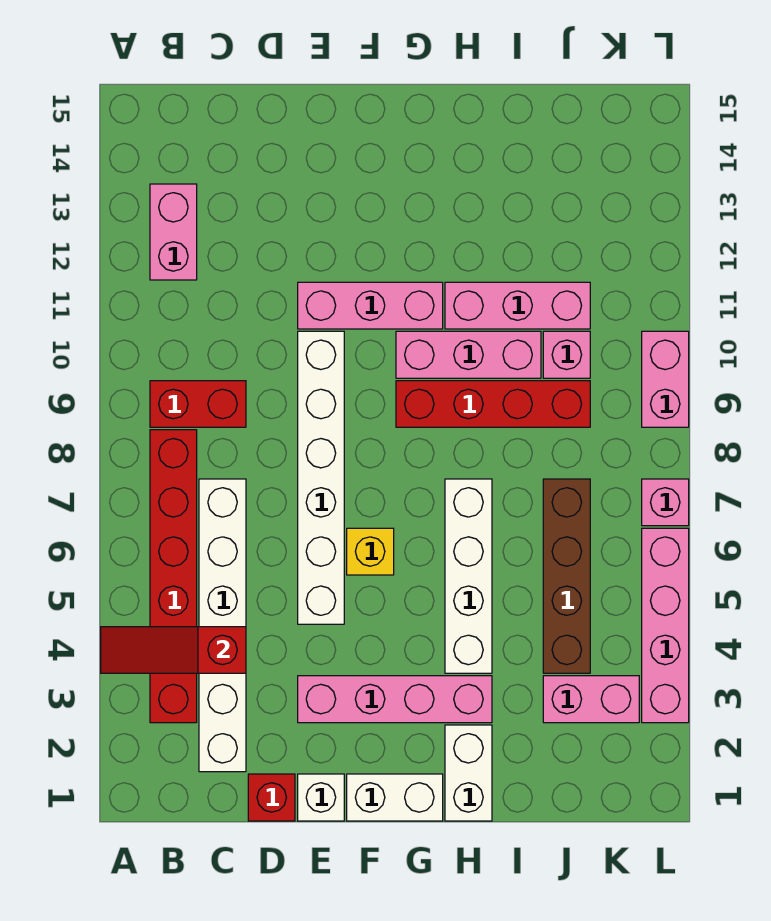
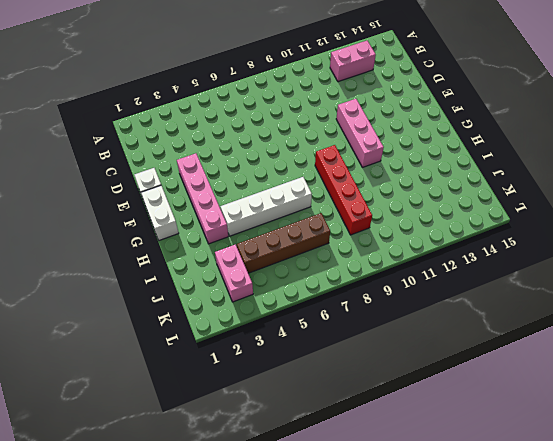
none -> red 1x6 brick [150,430,197,723]
none -> red 1x2 brick [150,381,246,427]
none -> white 1x6 brick [199,479,246,772]

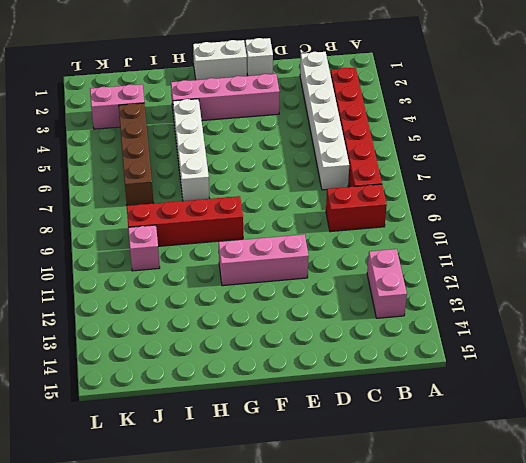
none -> red 1x1 brick [248,774,295,821]
none -> white 1x6 brick [298,331,344,624]
none -> yellow 1x1 brick [347,528,394,575]

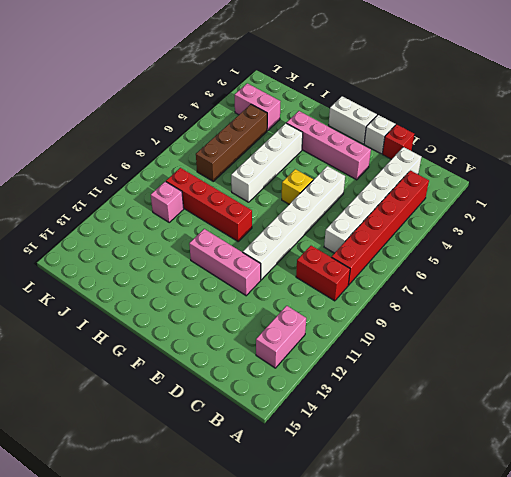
none -> pink 1x3 brick [396,331,541,378]
none -> white 1x2 brick [445,725,492,821]
none -> pink 1x3 brick [445,282,590,329]

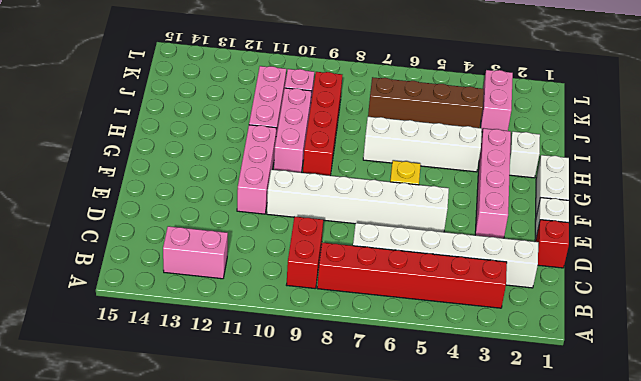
white 1x1 brick [510,132,540,178] -> white 1x2 brick [445,725,492,821]
none -> pink 1x4 brick [642,528,689,723]
none -> pink 1x1 brick [642,479,689,526]
none -> pink 1x2 brick [642,331,689,427]

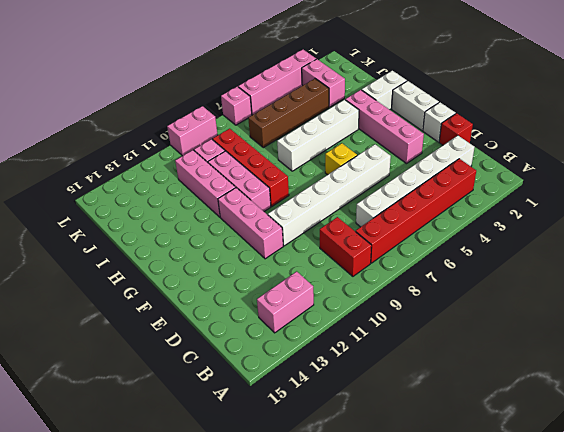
none -> red 1x3 slope [101,627,246,673]

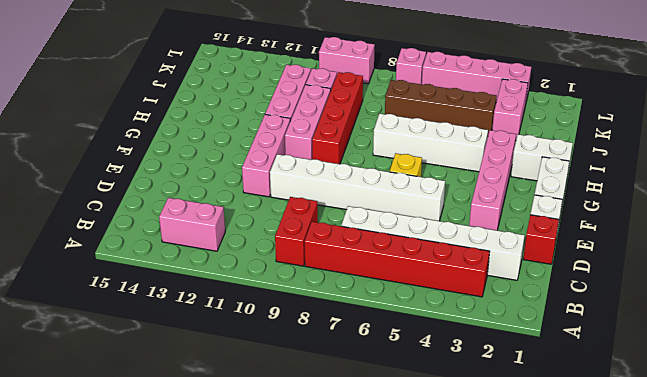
none -> red 1x3 slope [101,627,246,673]

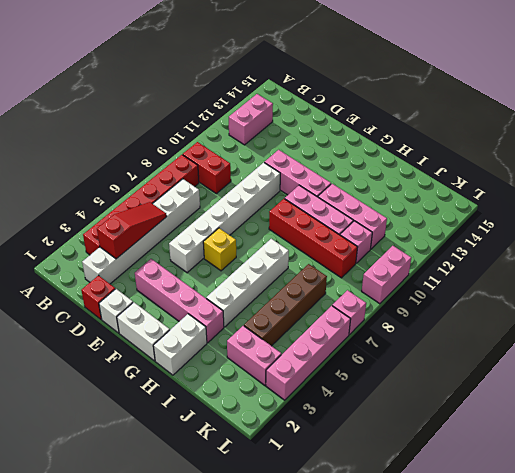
red 1x3 slope [97,202,167,259] -> red 1x3 slope turned to [101,627,246,673]

